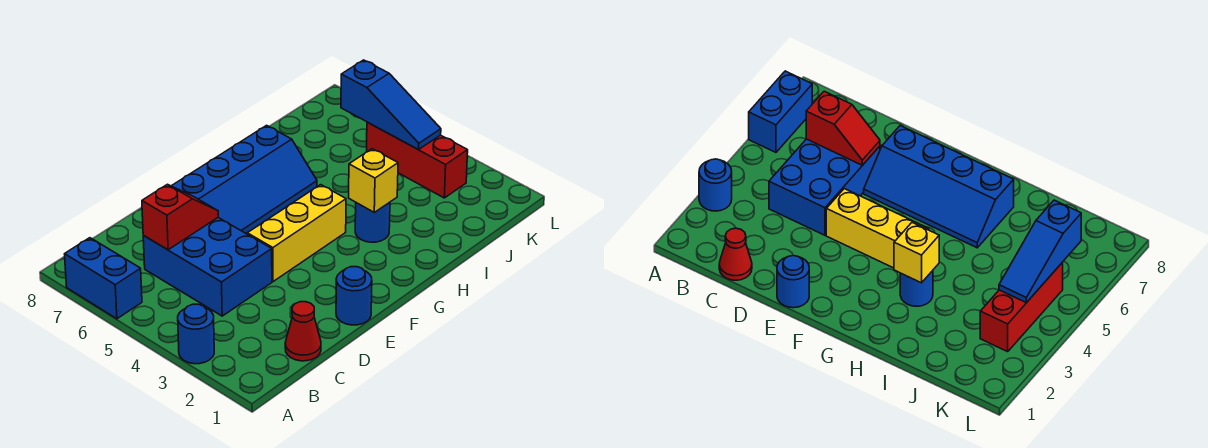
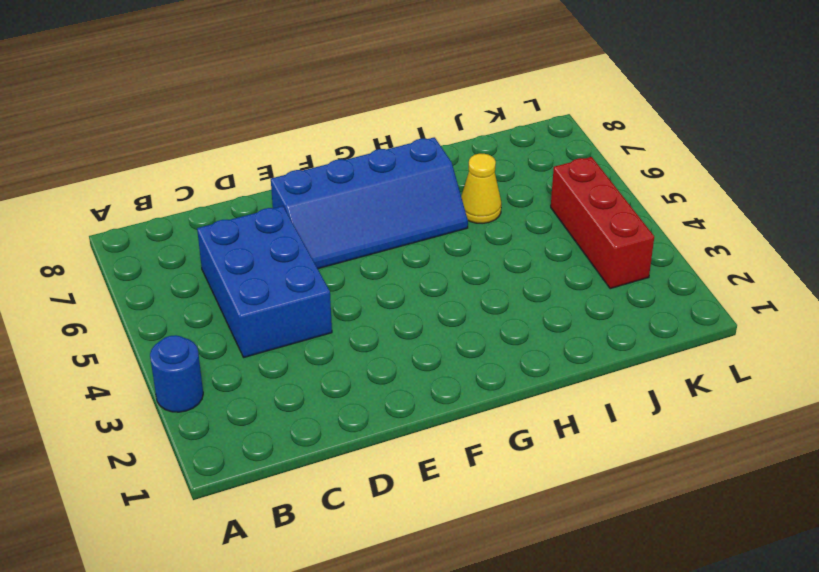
yellow 1x1 cone [461,154,501,224] -> none
none -> blue 1x2 brick [65,238,142,319]
none -> red 1x1 cone [285,302,321,361]
none -> blue 1x1 round brick [336,267,372,325]

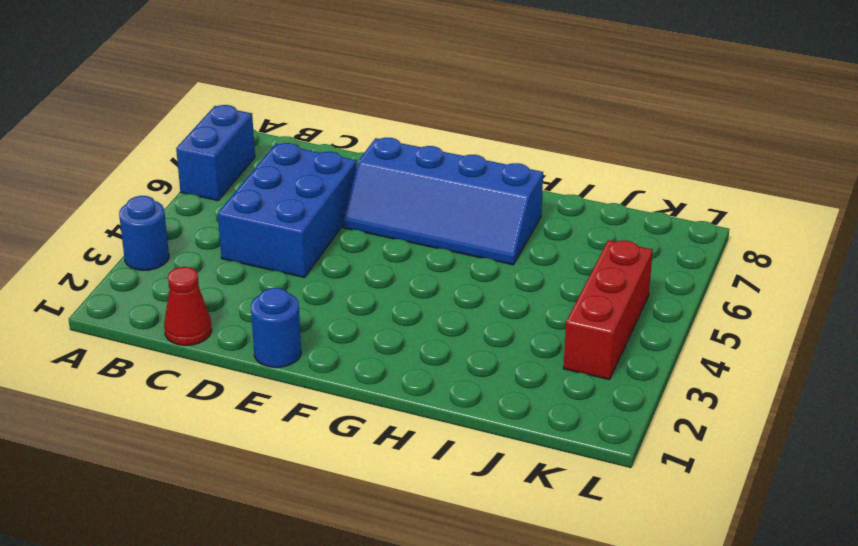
none -> yellow 1x3 brick [247,185,346,282]
none -> blue 1x1 round brick [355,202,390,242]
none -> red 1x2 slope [142,184,218,250]

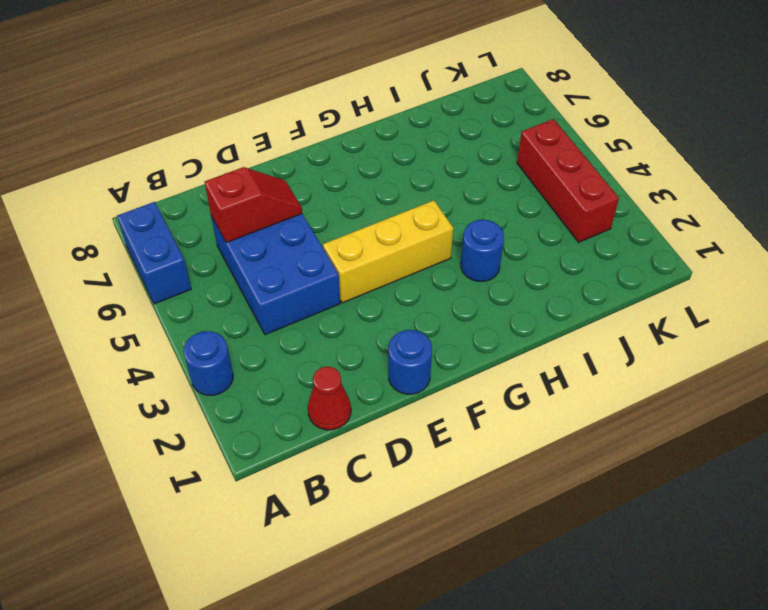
none -> blue 2x4 slope [172,125,317,233]
none -> yellow 1x1 brick [349,149,398,212]
none -> blue 1x3 slope [341,60,441,150]

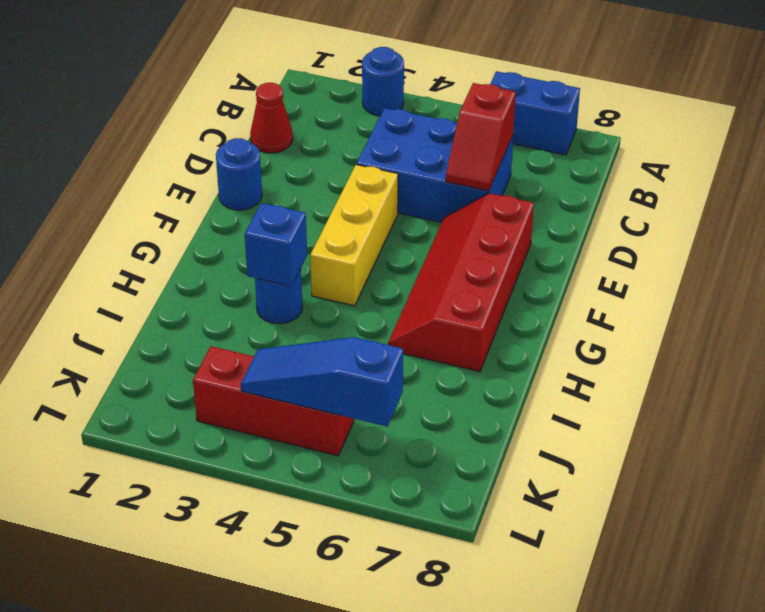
red 2x4 slope [388,193,534,372] -> blue 2x4 slope [172,125,317,233]
blue 1x1 brick [245,203,307,286] -> yellow 1x1 brick [349,149,398,212]

